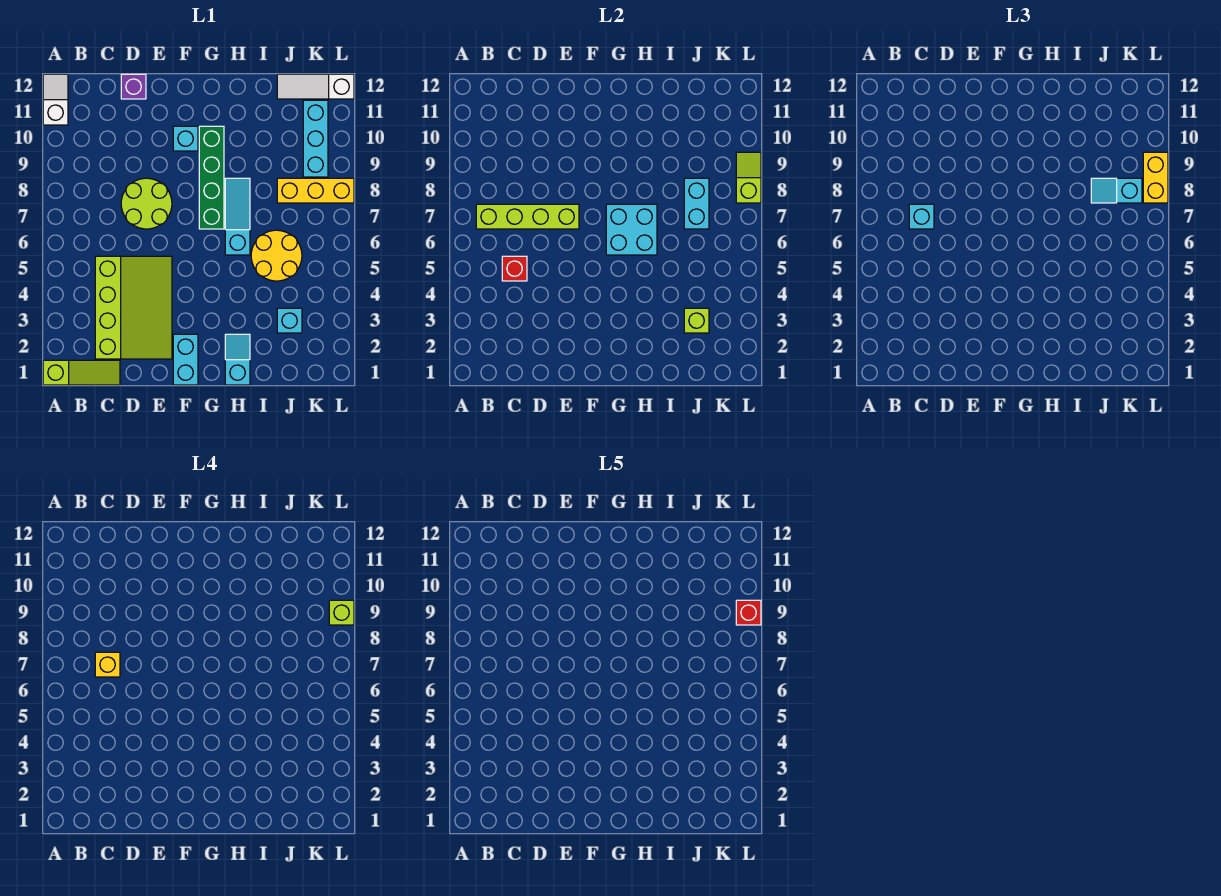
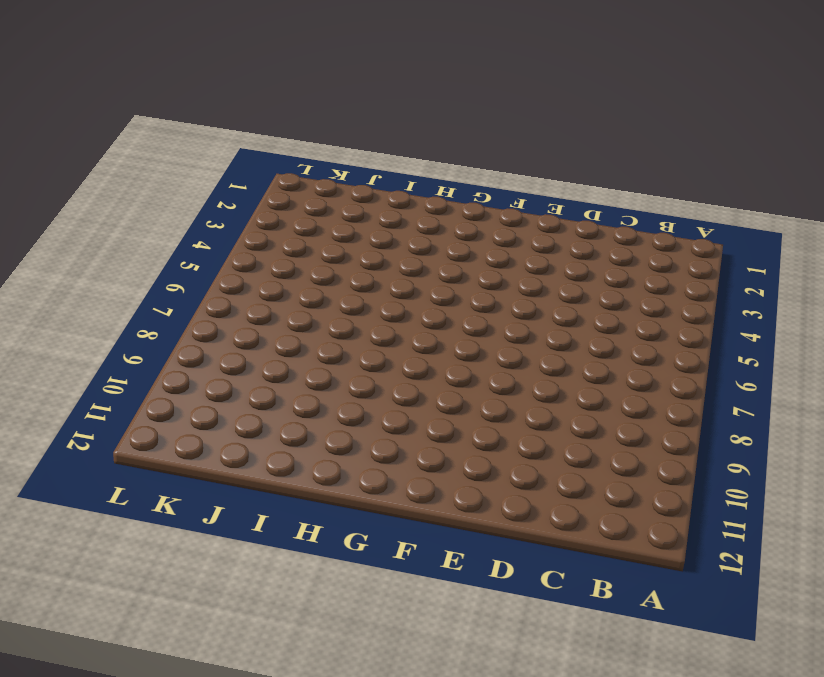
none -> lime 1x3 slope [43,360,120,385]
none -> white 1x2 slope [43,74,68,125]
none -> lime 3x4 slope [95,256,172,359]

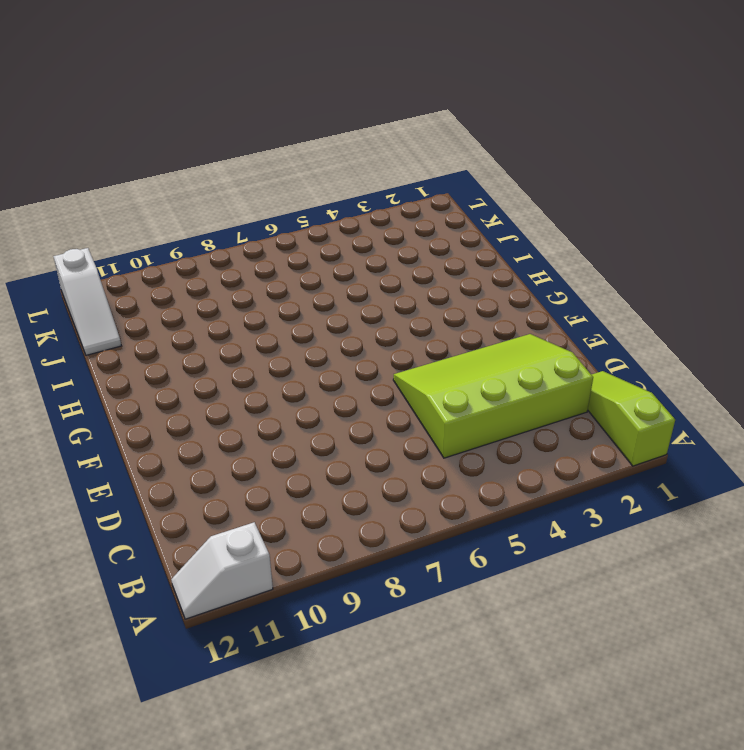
none -> lime 2x2 round brick [121,178,172,229]
none -> purple 1x1 brick [121,74,146,99]
none -> cyan 1x2 brick [173,334,198,385]

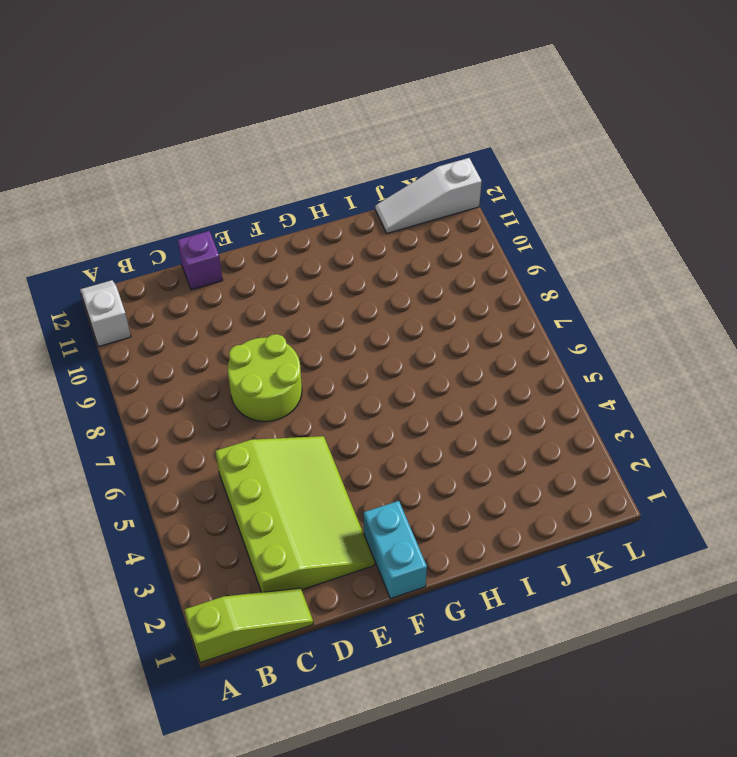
none -> cyan 1x1 brick [173,126,198,151]
none -> green 1x4 brick [199,126,224,229]
none -> cyan 1x2 slope [225,334,250,385]

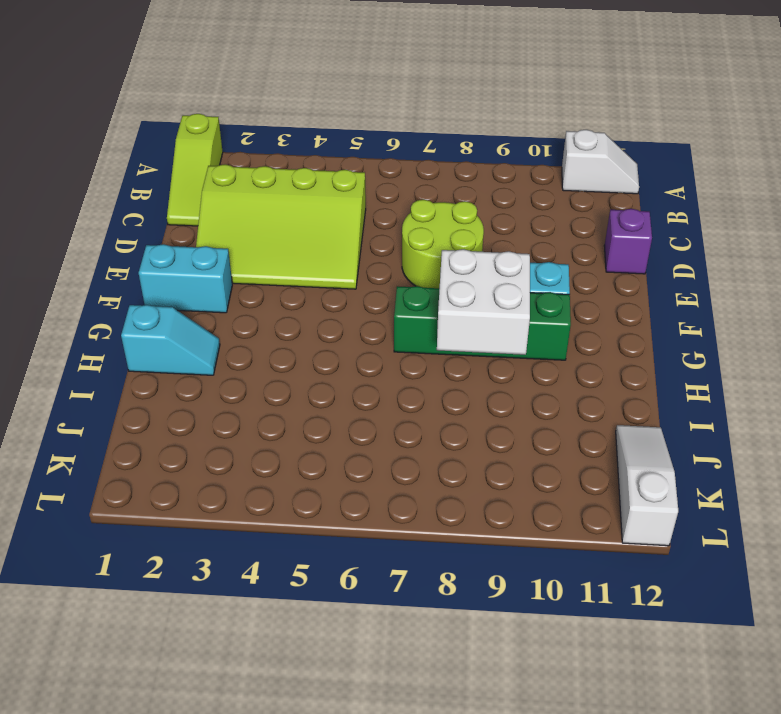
white 2x2 brick [437,249,530,355] -> none
none -> cyan 1x3 slope [225,178,250,255]
none -> yellow 2x2 round brick [251,230,302,281]
none -> cyan 1x1 brick [277,308,302,333]

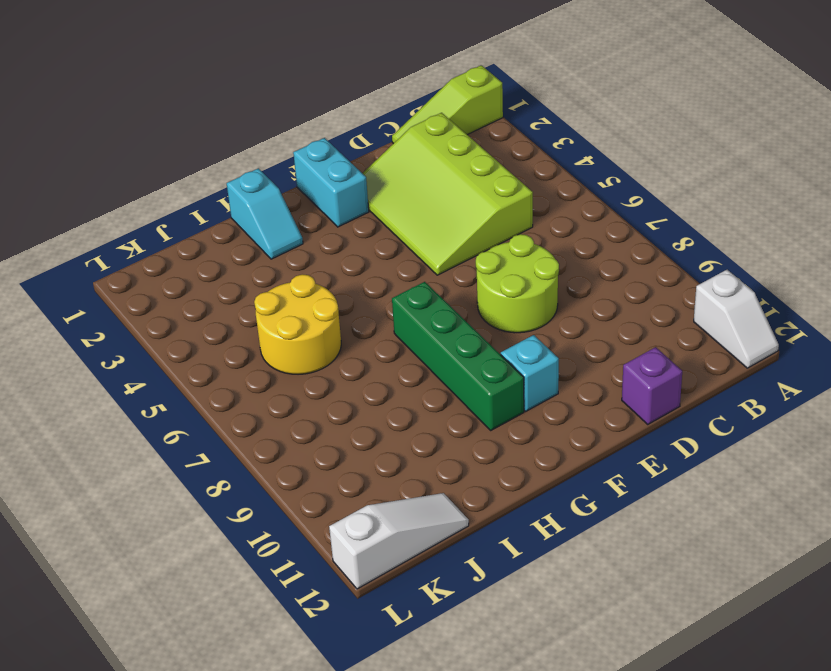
none -> cyan 1x3 slope [225,178,250,255]
none -> cyan 1x1 brick [277,308,302,333]
none -> yellow 1x3 brick [277,178,354,203]

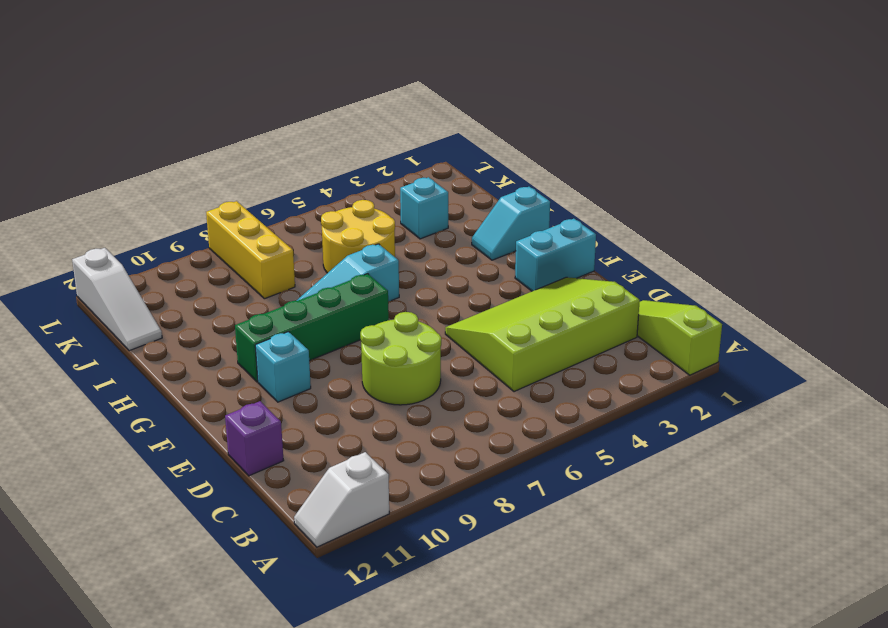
none -> cyan 1x3 brick [303,100,328,177]
none -> lime 1x4 brick [476,204,579,229]
none -> red 1x1 brick [502,256,527,281]

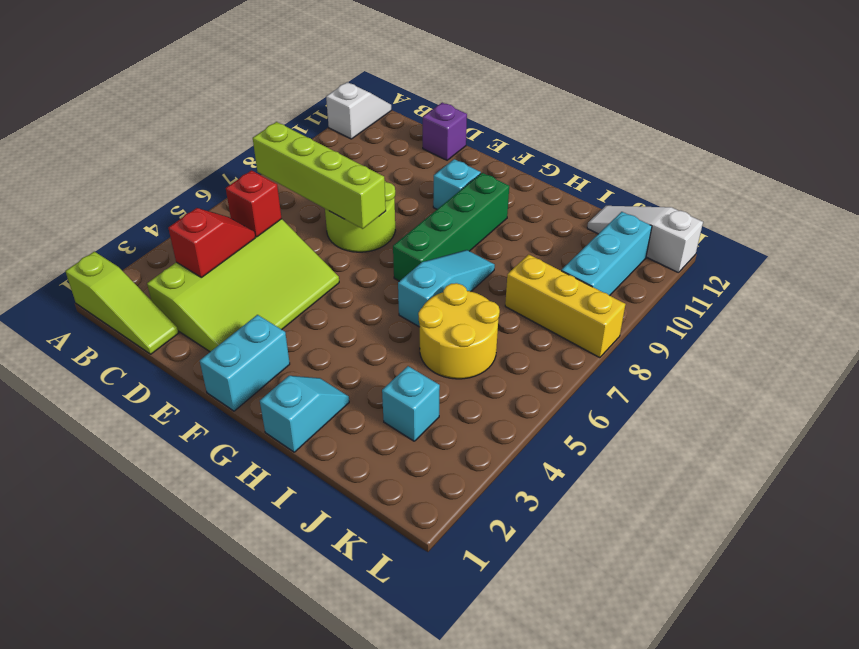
red 1x2 slope [168,208,255,277] -> none
none -> cyan 2x2 brick [606,204,657,255]
none -> lime 1x1 brick [684,308,709,333]
none -> cyan 1x2 brick [684,178,709,229]

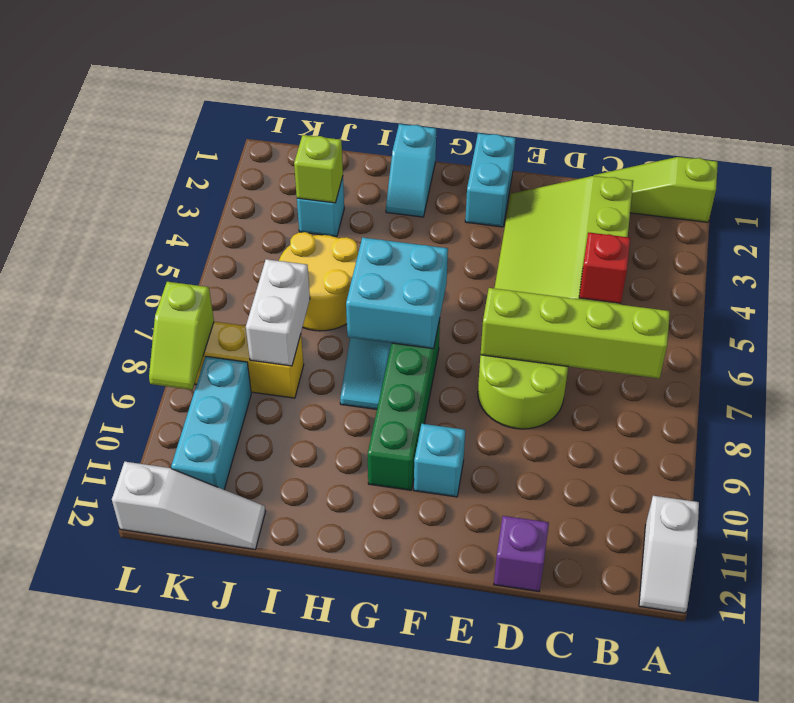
white 1x2 brick [246,259,310,366] -> cyan 1x2 brick [684,178,709,229]
none -> cyan 1x1 brick [909,204,934,229]
none -> cyan 1x2 slope [1091,178,1142,203]
none -> yellow 1x2 brick [1143,152,1168,203]

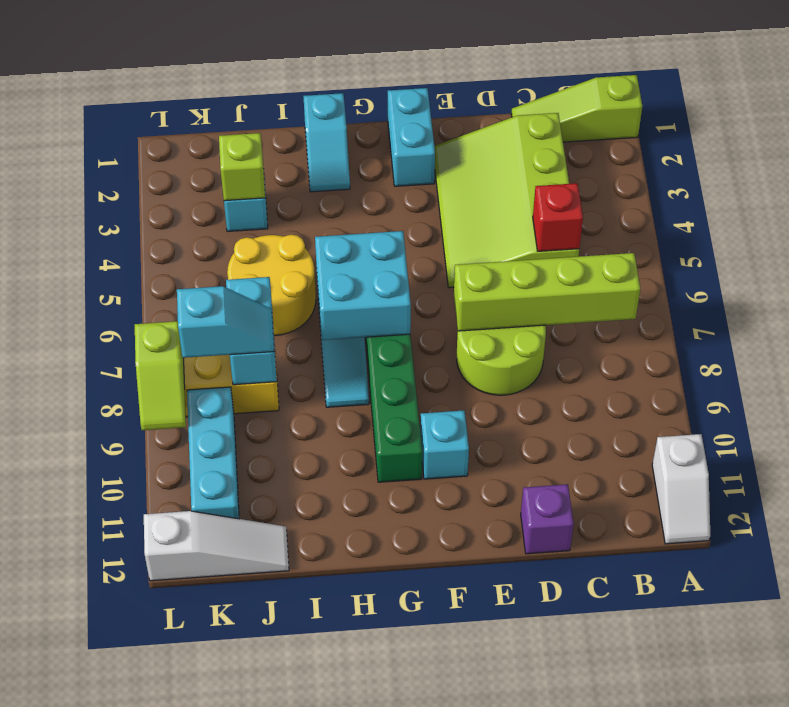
none -> cyan 1x1 brick [909,204,934,229]
none -> yellow 1x2 brick [1143,152,1168,203]
none -> yellow 1x1 brick [95,652,120,677]

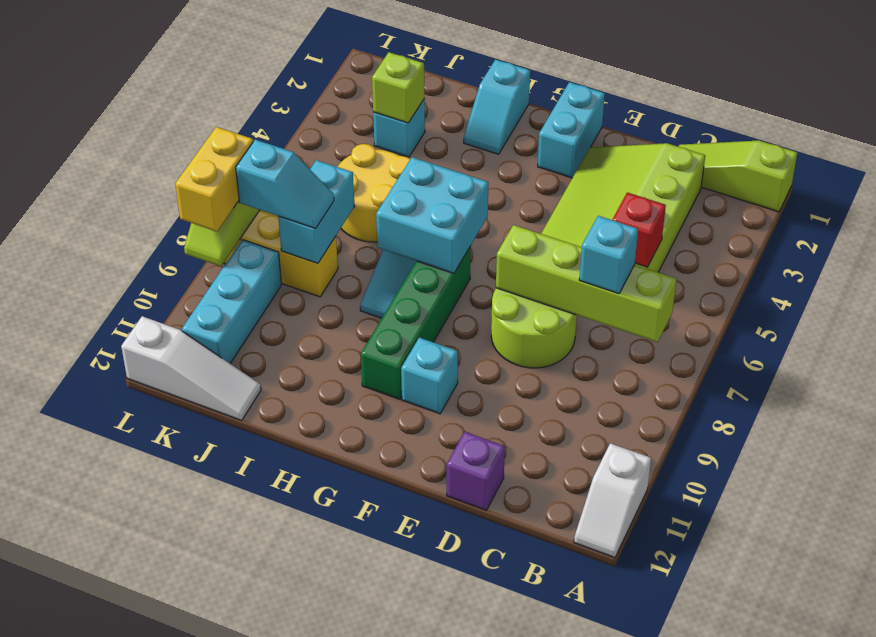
none -> yellow 1x1 brick [95,652,120,677]
none -> lime 1x1 brick [329,600,354,625]
none -> red 1x1 brick [736,600,761,625]

